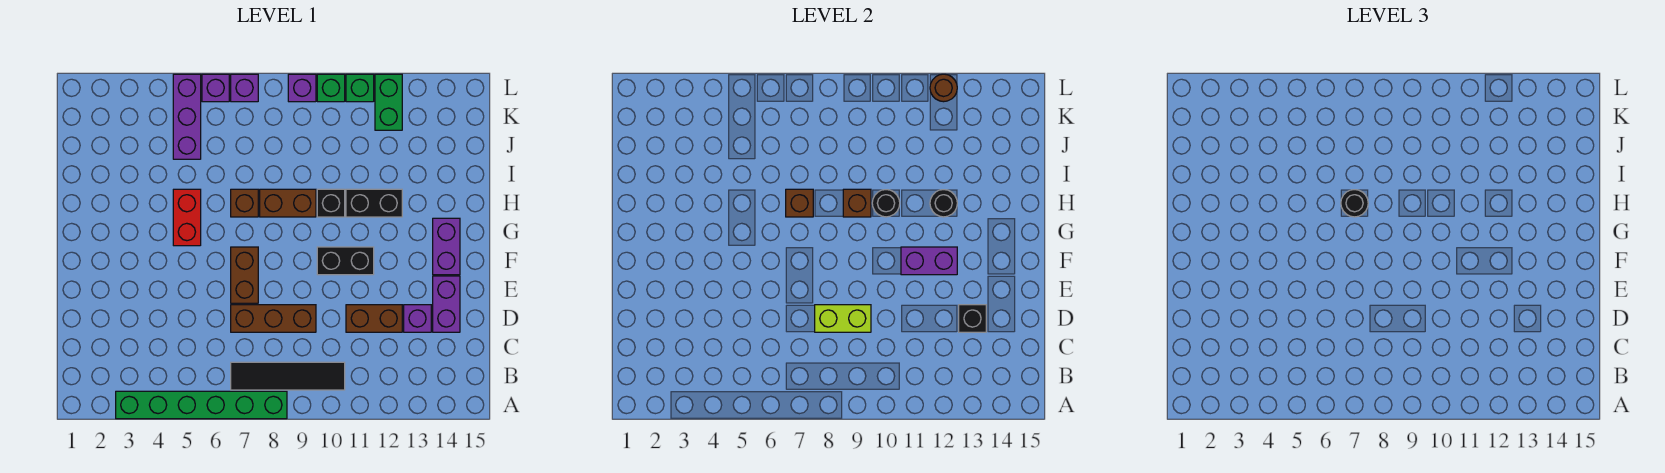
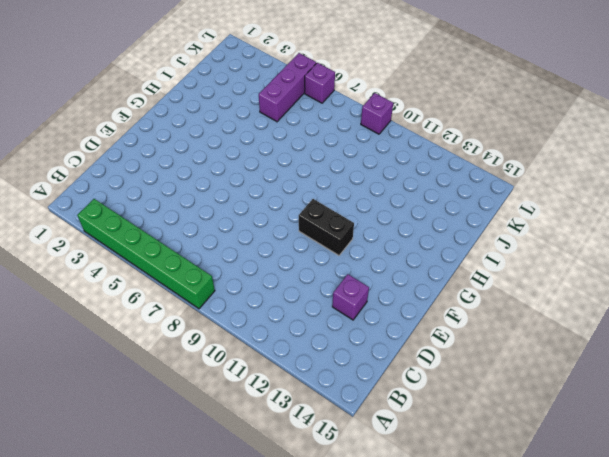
none -> black 1x4 tile [231,362,345,390]
none -> brown 1x3 brick [231,305,316,332]
none -> brown 1x2 brick [346,305,402,332]
none -> purple 1x2 brick [433,276,460,332]

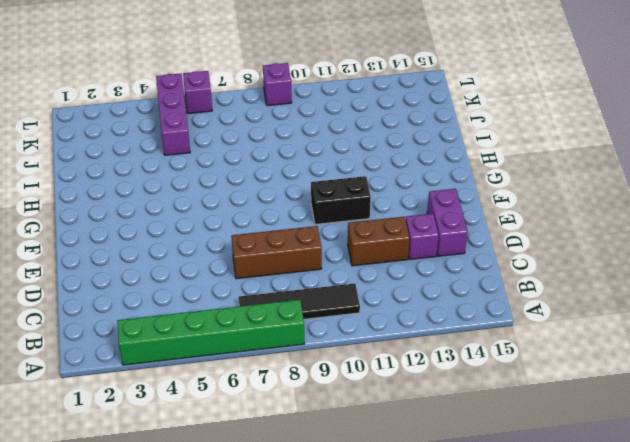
none -> brown 1x2 brick [231,247,258,303]
none -> purple 1x2 brick [433,218,460,275]
none -> red 1x2 brick [173,189,201,246]
none -> brown 1x1 brick [231,189,258,217]

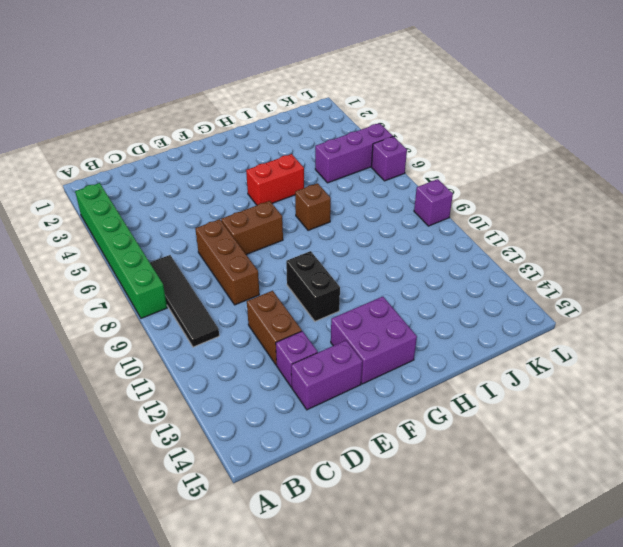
purple 2x2 brick [331,297,417,384] -> purple 1x2 brick [433,218,460,275]
none -> brown 1x2 brick [260,189,316,217]
none -> black 1x1 brick [317,189,345,217]
none -> black 1x2 brick [346,189,402,217]
none -> green 1x2 brick [375,74,402,130]

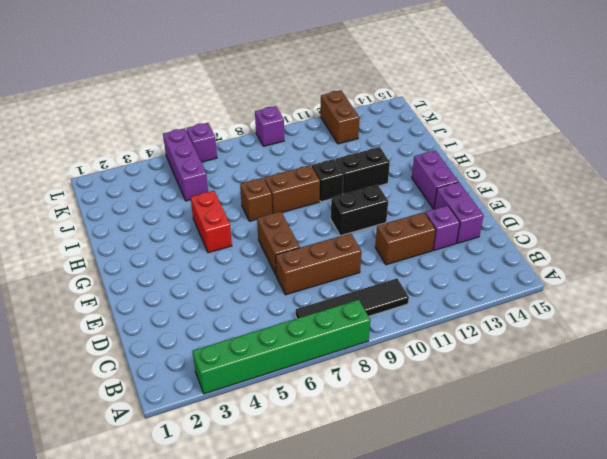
brown 1x2 brick [320,91,359,144] -> green 1x2 brick [375,74,402,130]
none -> purple 1x1 brick [231,74,258,102]
none -> green 1x1 brick [317,74,345,102]
none -> green 1x1 brick [346,74,374,102]
none -> lime 1x2 brick [815,305,871,332]

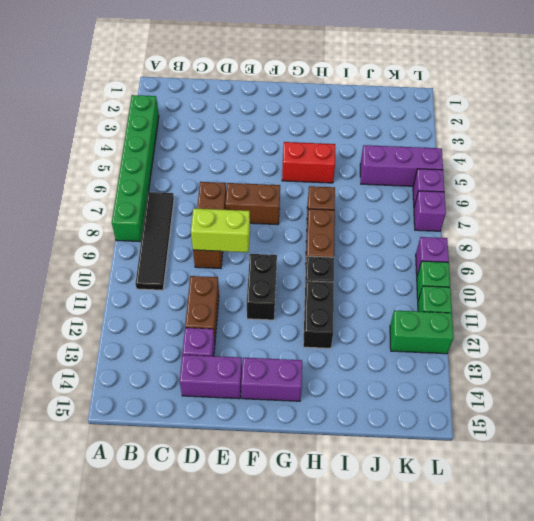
lime 1x2 brick [191,209,250,252] -> lime 1x2 brick turned to [815,305,871,332]
none -> black 1x1 brick [959,305,986,332]
none -> purple 1x2 brick [901,247,957,275]
none -> brown 1x1 brick [786,189,813,217]
none -> brown 1x1 brick [843,189,871,217]

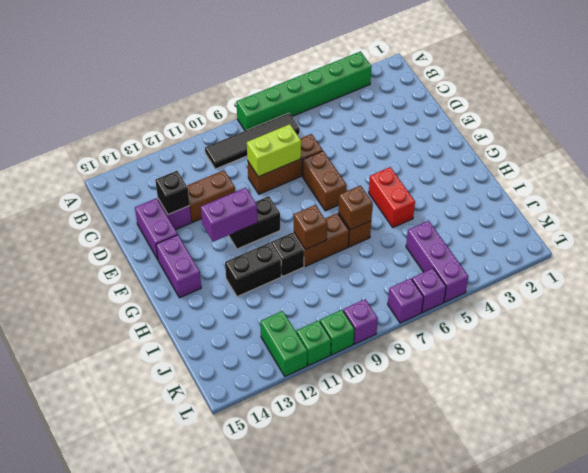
none -> black 1x1 round brick [872,190,900,217]
none -> black 1x1 round brick [930,190,957,217]
none -> brown 1x1 round brick [930,74,957,102]
none -> black 1x1 round brick [1341,190,1368,217]

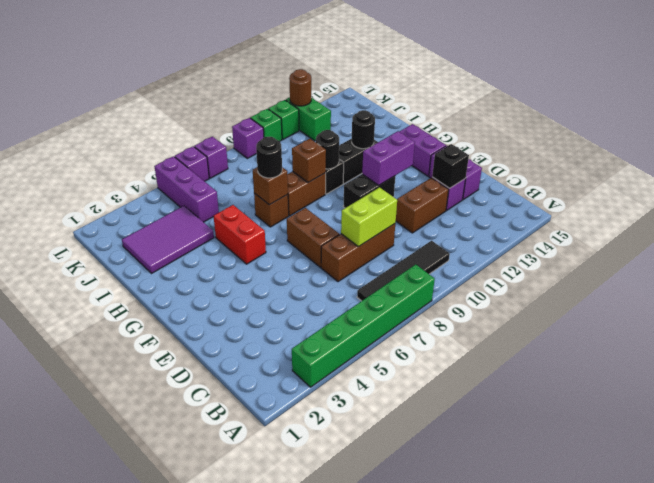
purple 2x3 tile [122,206,214,274] -> none

